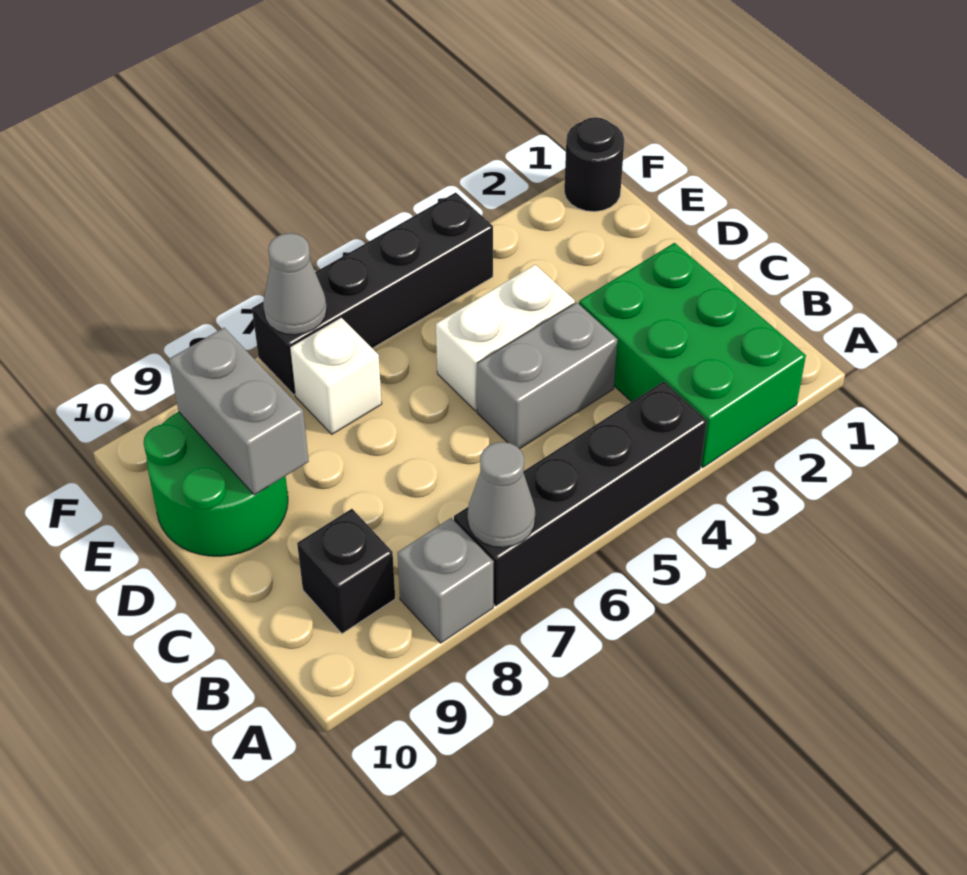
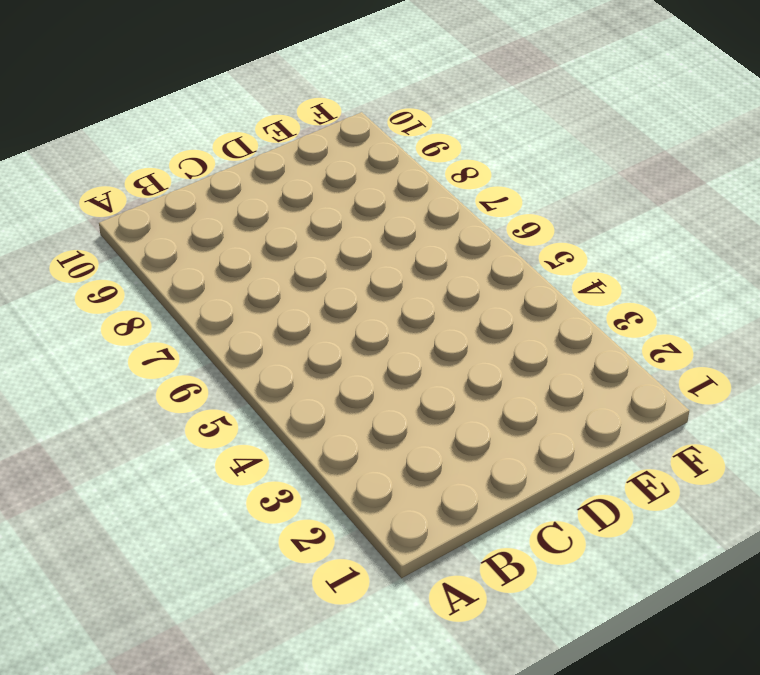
none -> green 2x3 brick [579,243,806,468]
none -> black 1x4 brick [454,381,707,606]
none -> grey 1x1 brick [397,518,494,643]

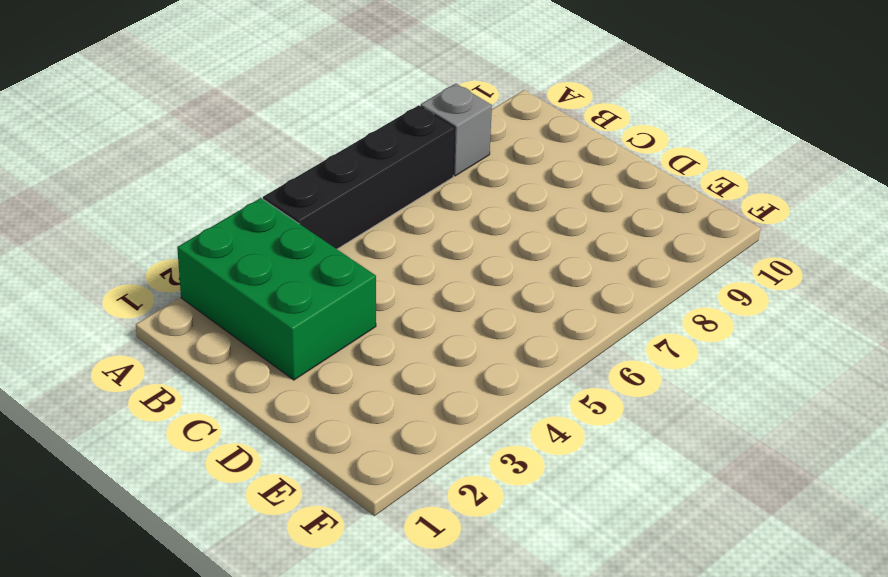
none -> black 1x1 brick [297,509,395,634]
none -> grey 1x2 brick [477,302,618,449]
none -> white 1x2 brick [436,265,575,411]

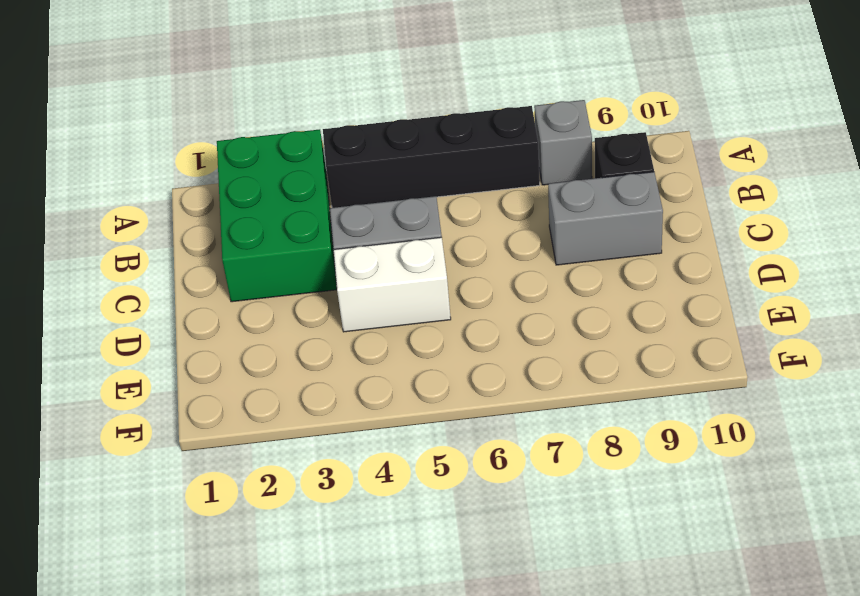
grey 1x2 brick [548,172,663,265] -> grey 1x2 brick turned to [169,328,309,495]
none -> green 2x2 round brick [144,412,288,556]
none -> white 1x1 brick [290,318,382,434]
none -> black 1x1 round brick [564,117,624,212]

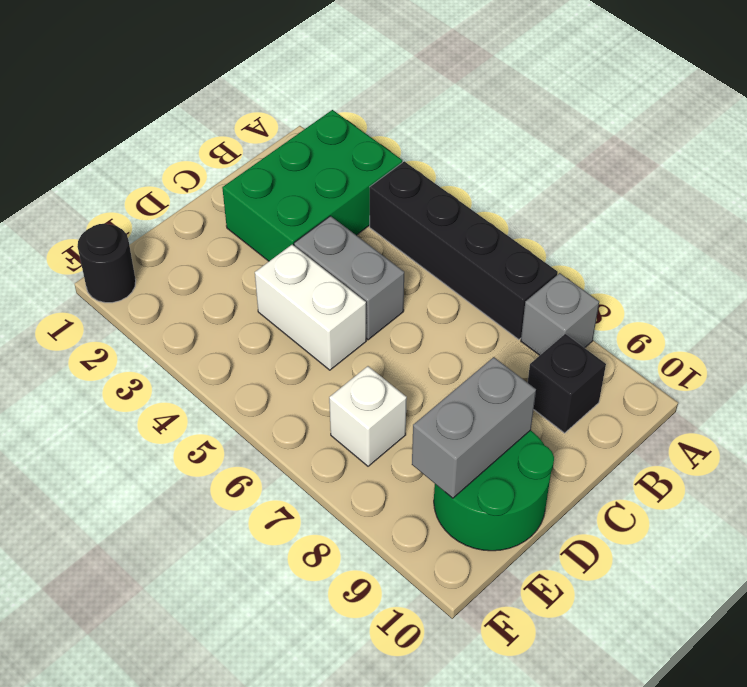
none -> black 1x4 brick [252,193,493,395]
none -> grey 1x1 cone [468,442,535,547]
none -> grey 1x1 cone [263,233,327,335]

